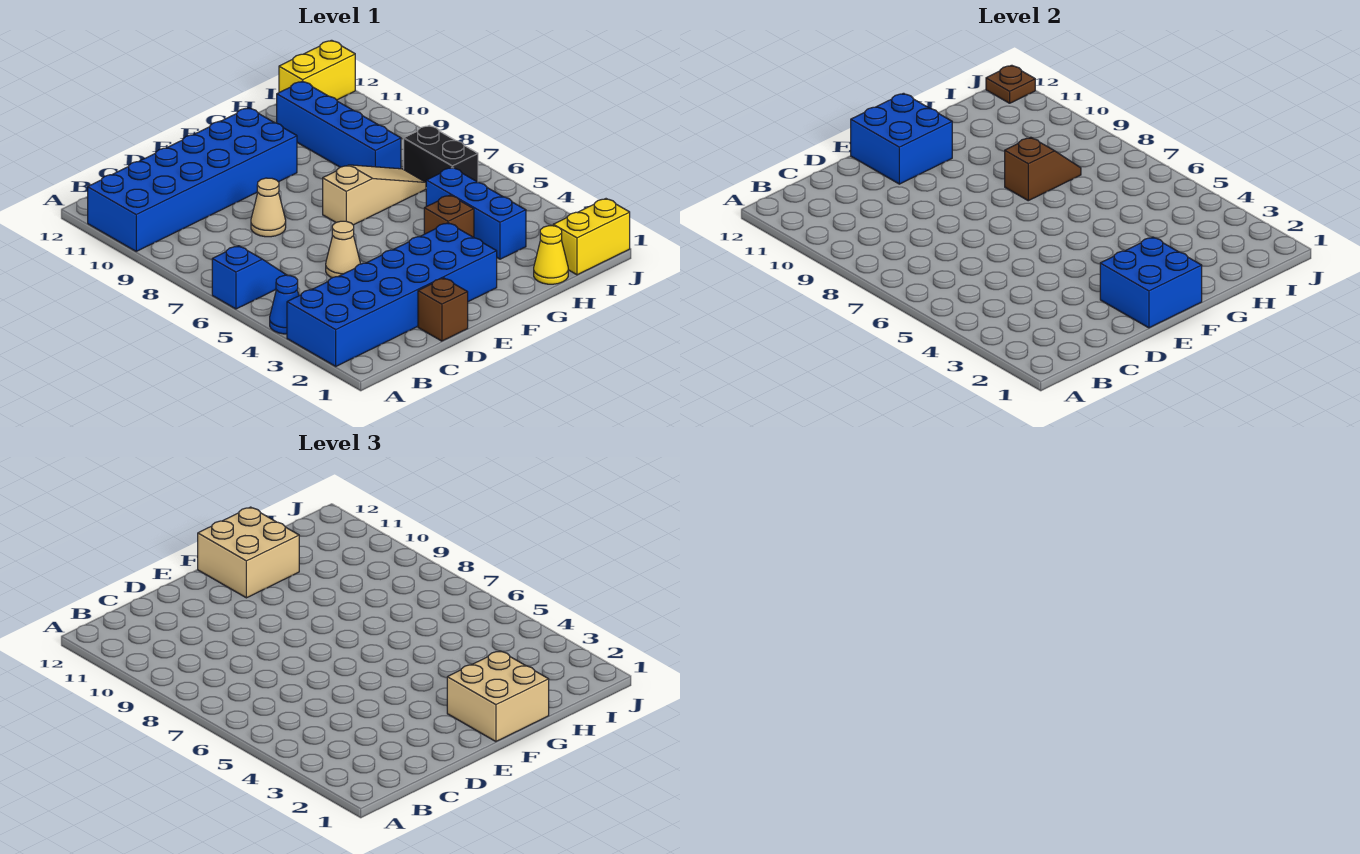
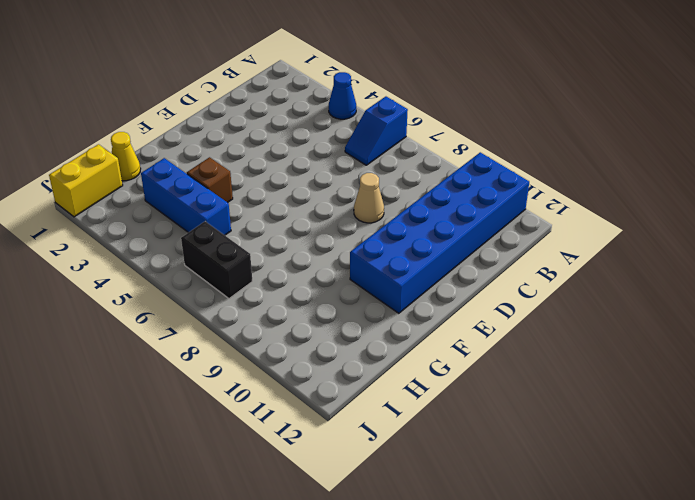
none -> blue 2x6 brick [287,223,497,366]
none -> brown 1x1 brick [418,278,468,341]
none -> tan 1x1 cone [326,221,360,278]

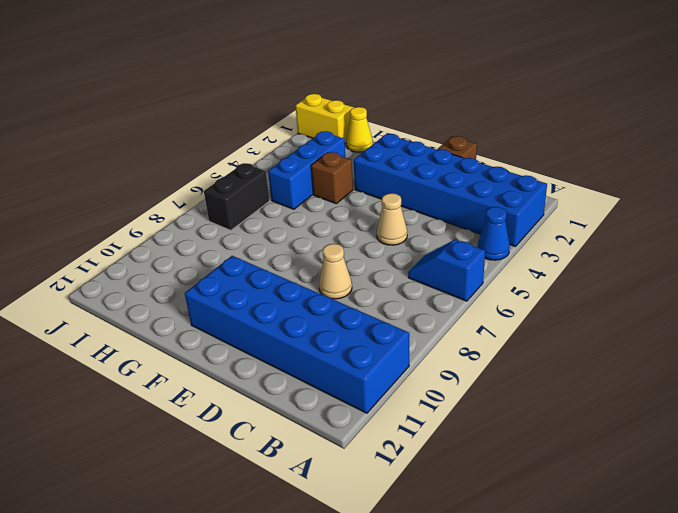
none -> tan 1x3 slope [323,165,426,225]
none -> blue 1x4 brick [277,81,401,169]
none -> yellow 1x2 brick [279,40,355,100]

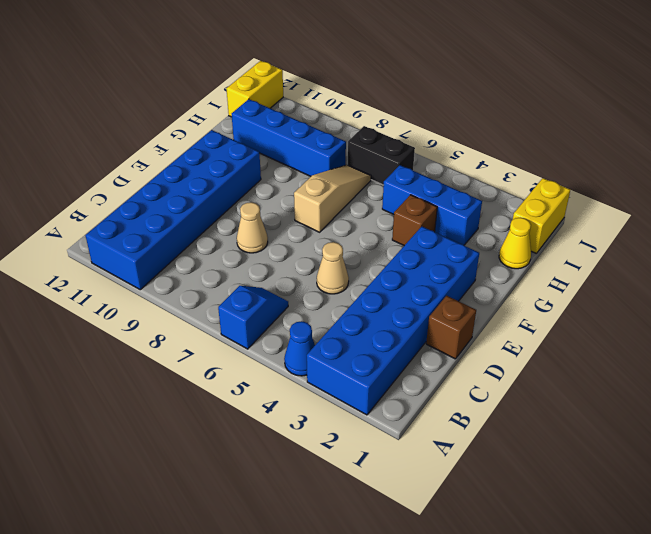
none -> blue 2x2 brick [1100,237,1202,328]
none -> blue 2x2 brick [851,93,952,184]
none -> brown 1x2 slope [1005,137,1081,201]

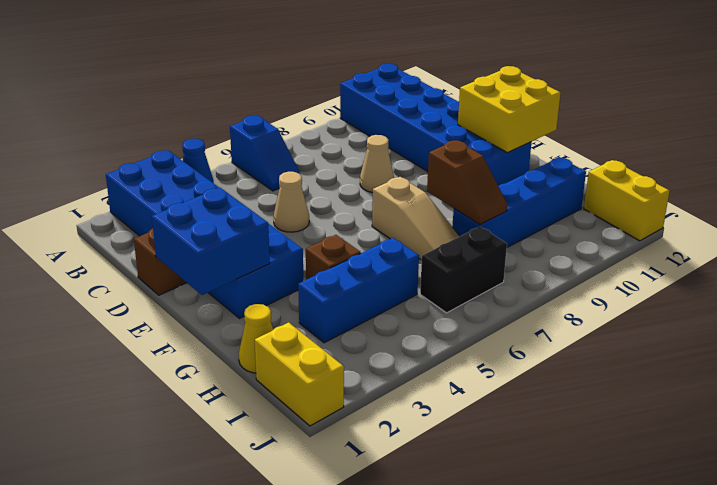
yellow 2x2 brick [458,66,561,153] -> blue 2x2 brick [851,93,952,184]
none -> brown 1x1 plate [986,65,1035,103]
none -> tan 2x2 brick [447,651,549,742]
none -> tan 2x2 brick [198,507,299,598]

